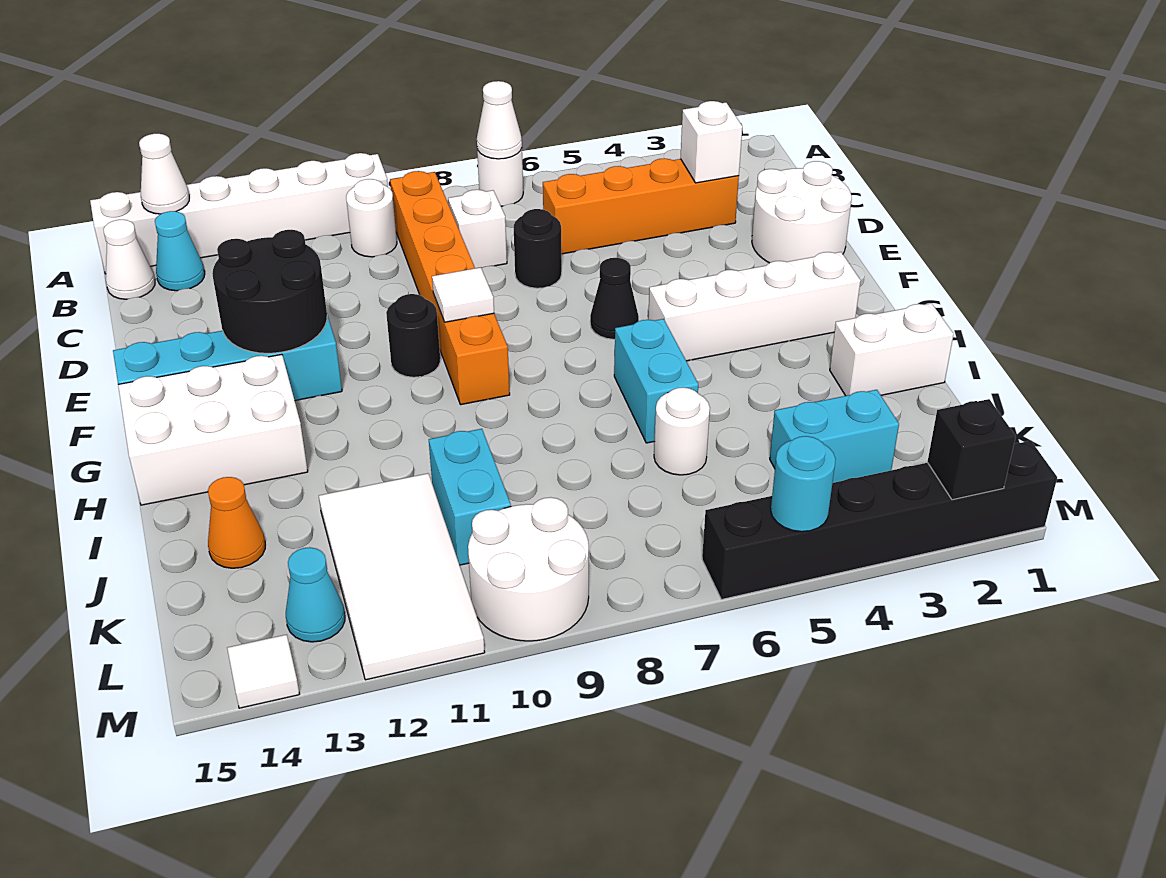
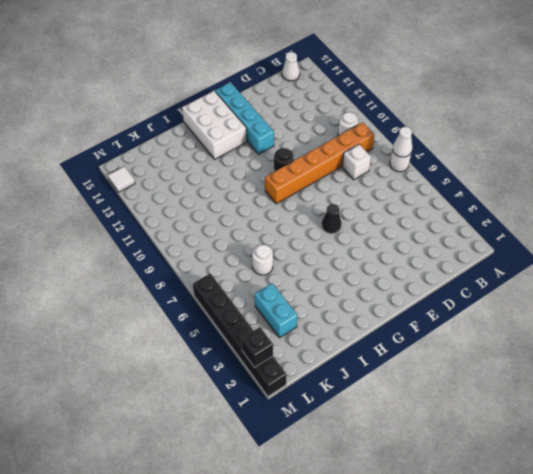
none -> white 1x6 brick [90,153,388,274]
none -> cyan 1x1 cone [155,211,205,291]
none -> orange 1x4 brick [543,158,739,254]
none -> white 2x2 round brick [752,161,852,263]

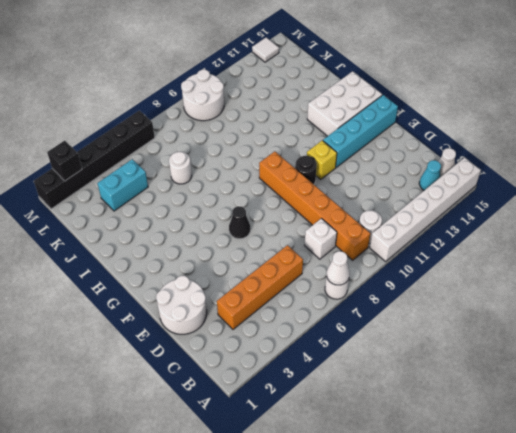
yellow 1x1 brick [307,140,337,179] -> none
none -> black 1x1 round brick [514,209,562,288]
none -> white 1x4 brick [648,252,861,361]
none -> cyan 1x2 brick [614,319,698,443]
none -> white 1x2 brick [830,303,954,396]

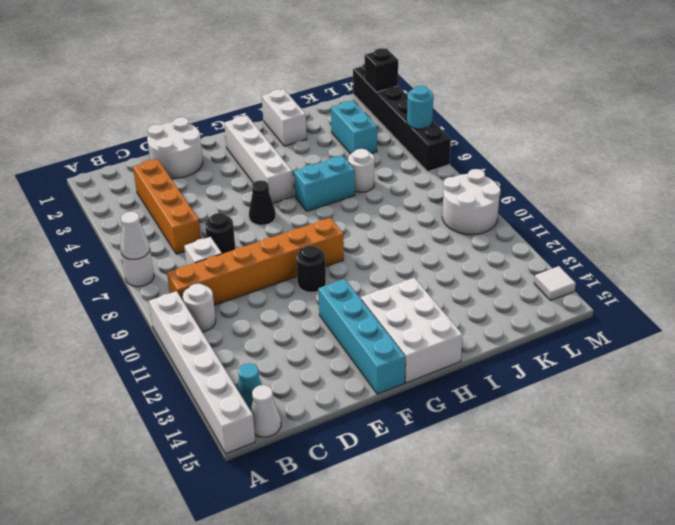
none -> cyan 1x2 brick [429,429,511,565]
none -> white 2x4 tile [319,473,485,680]
none -> orange 1x1 cone [208,477,265,568]
none -> cyan 1x1 cone [286,547,345,642]

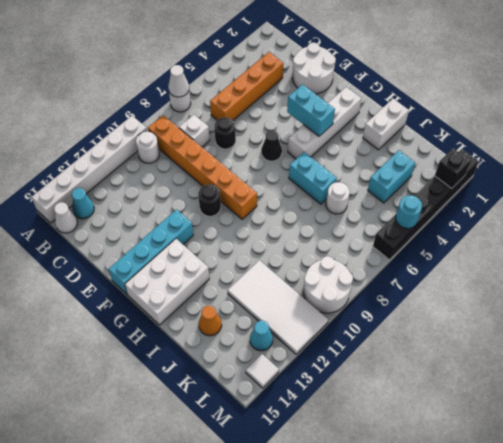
cyan 1x2 brick [287,84,335,136] -> cyan 1x2 brick moved to [429,429,511,565]
none -> white 1x1 cone [139,134,189,214]
none -> white 1x1 brick [680,101,742,183]
none -> black 2x2 round brick [212,230,327,353]
none -> white 1x1 tile [432,267,494,322]

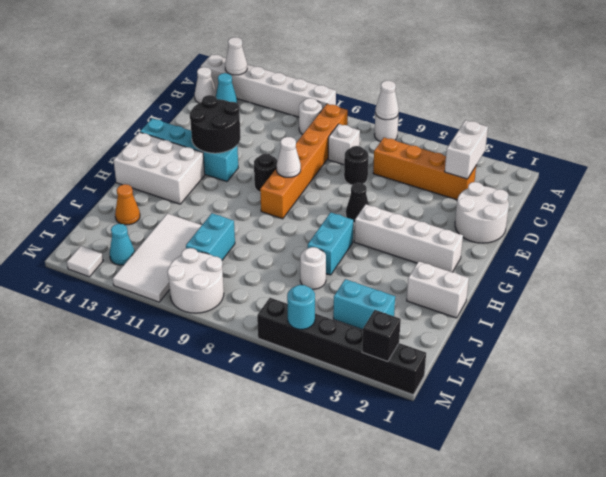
white 1x2 brick [445,120,488,179] -> white 1x1 brick [680,101,742,183]
white 1x1 cone [277,137,301,177] -> white 1x1 tile [432,267,494,322]

